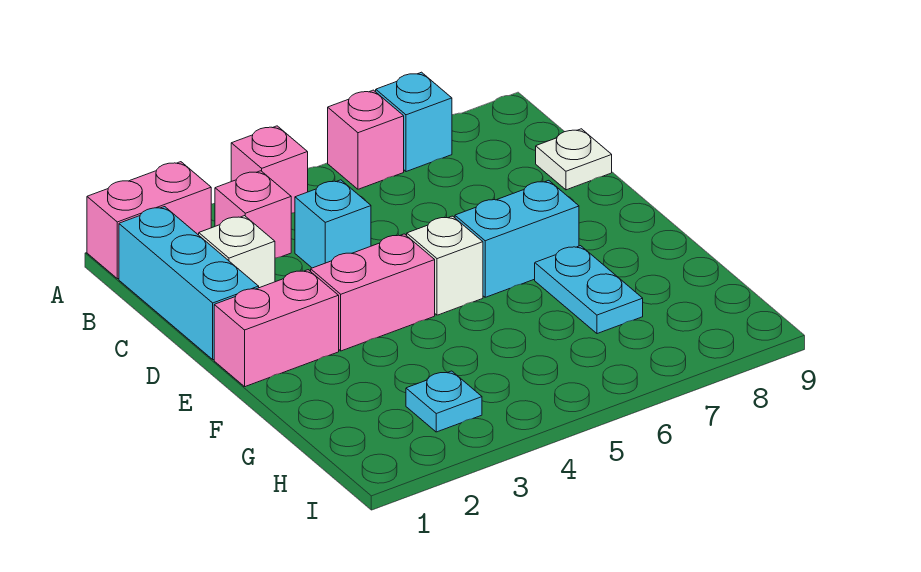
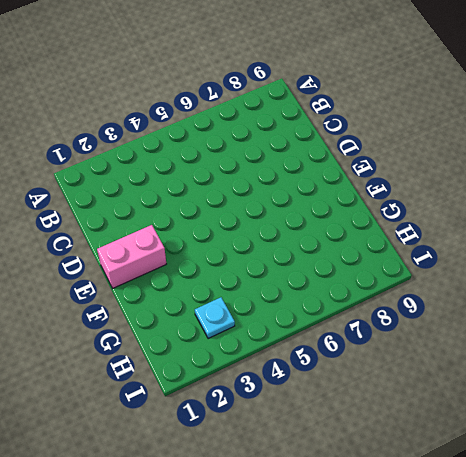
none -> pink 1x2 brick [87,162,211,279]
none -> pink 1x1 brick [231,126,308,213]
none -> pink 1x1 brick [328,90,404,189]

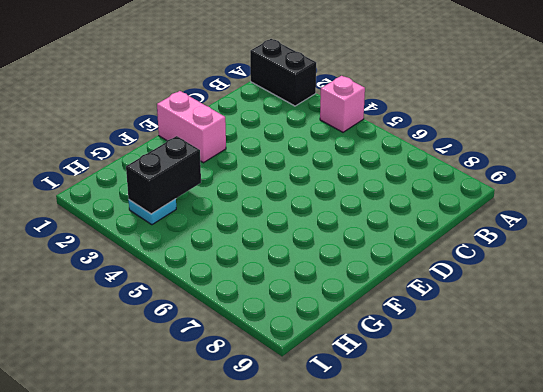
black 1x2 brick [250,39,316,106] -> pink 1x2 brick [87,162,211,279]
black 1x2 brick [126,136,201,214] -> none
none -> pink 1x1 brick [328,90,404,189]
none -> cyan 1x1 brick [376,72,452,172]
none -> cyan 1x3 brick [119,207,259,360]

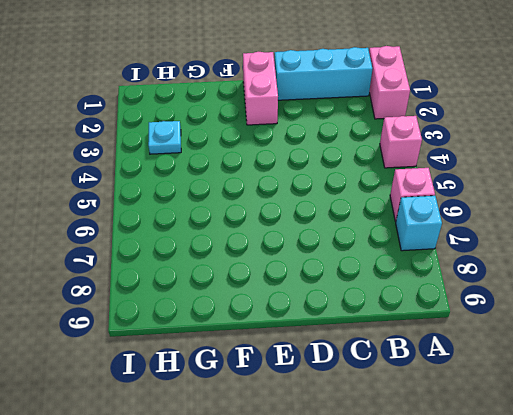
none -> pink 1x1 brick [215,171,291,258]
none -> white 1x1 brick [199,216,275,288]
none -> cyan 1x1 brick [295,180,371,268]

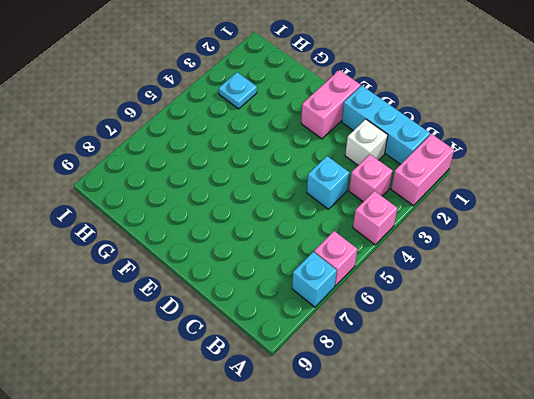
none -> white 1x1 plate [536,129,612,190]
none -> pink 1x2 brick [311,234,435,351]
none -> white 1x1 brick [407,216,483,315]

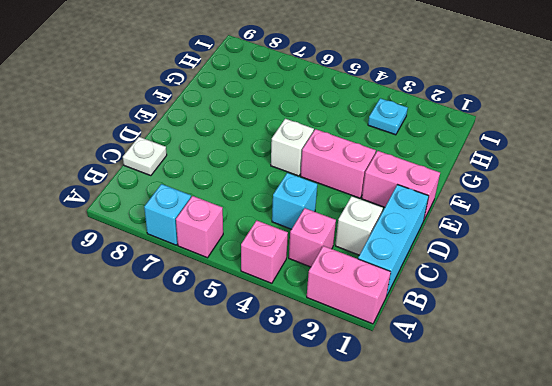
none -> cyan 1x2 brick [455,180,579,297]
none -> cyan 1x2 plate [535,246,643,334]

